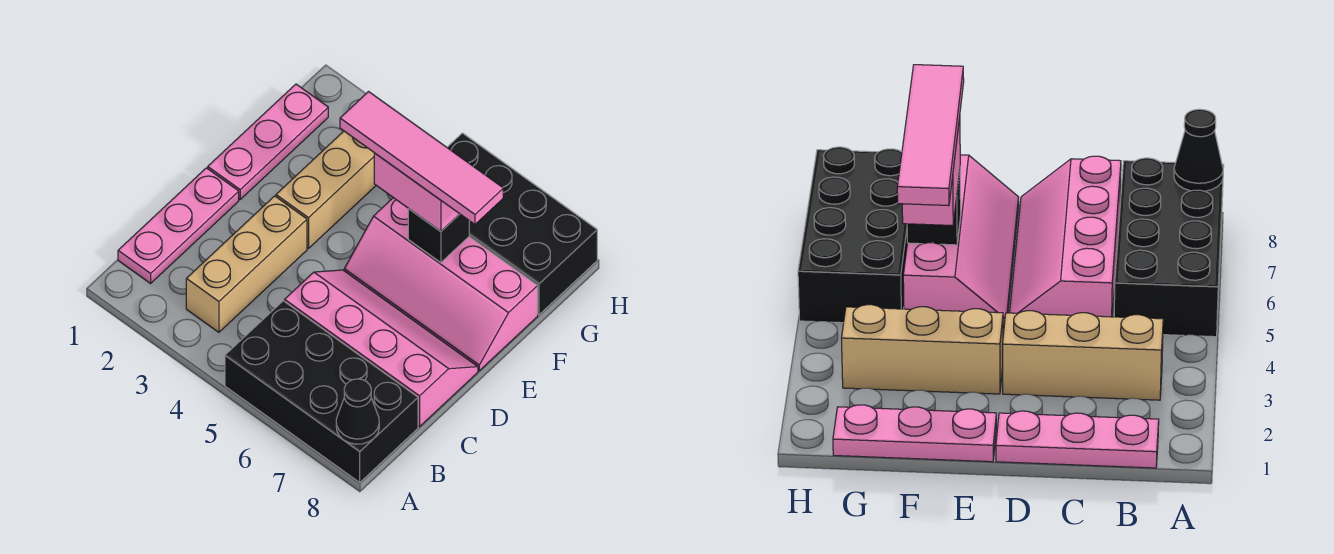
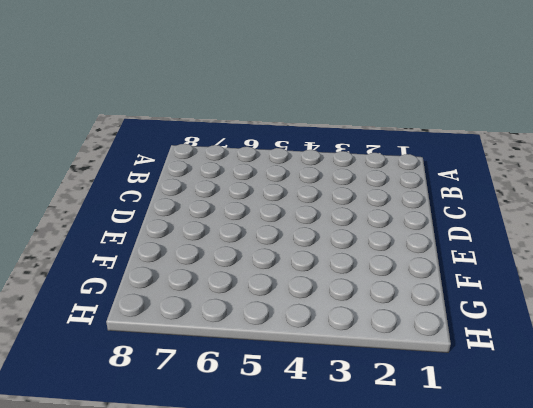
none -> black 2x4 brick [225,301,418,482]
none -> pink 1x3 plate [118,168,239,283]
none -> tan 1x3 brick [186,196,307,332]

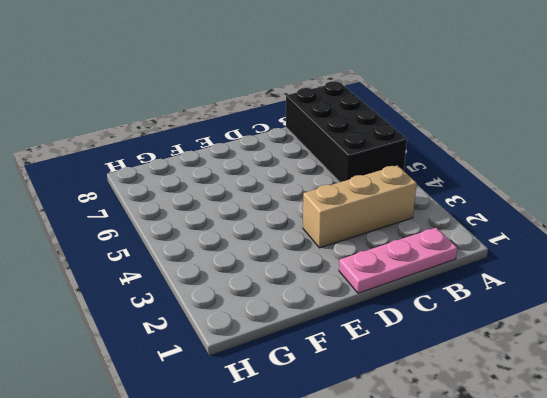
none -> pink 2x4 slope [285,270,478,427]
none -> pink 1x3 plate [208,84,328,199]
none -> tan 1x3 brick [276,131,376,248]

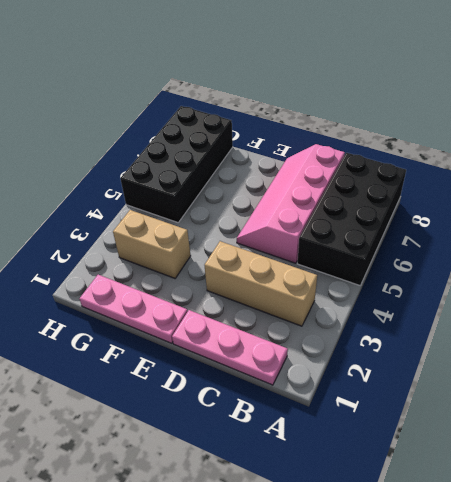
tan 1x2 brick [113,210,191,278] -> tan 1x3 brick [276,131,376,248]
none -> pink 2x4 slope [344,198,538,371]
none -> black 1x1 cone [336,379,379,444]
none -> black 1x1 brick [408,209,469,263]

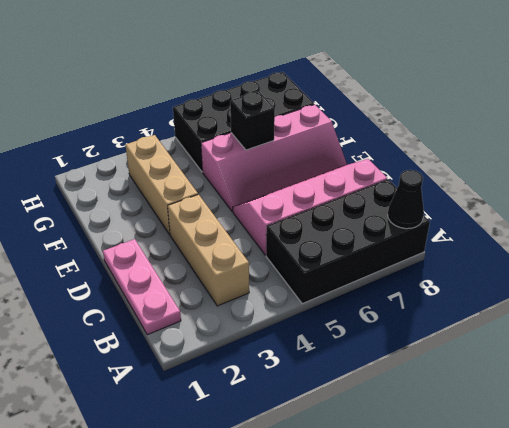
none -> pink 1x3 plate [208,84,328,199]
none -> pink 1x2 brick [374,153,459,231]
none -> pink 1x4 tile [340,92,503,224]

